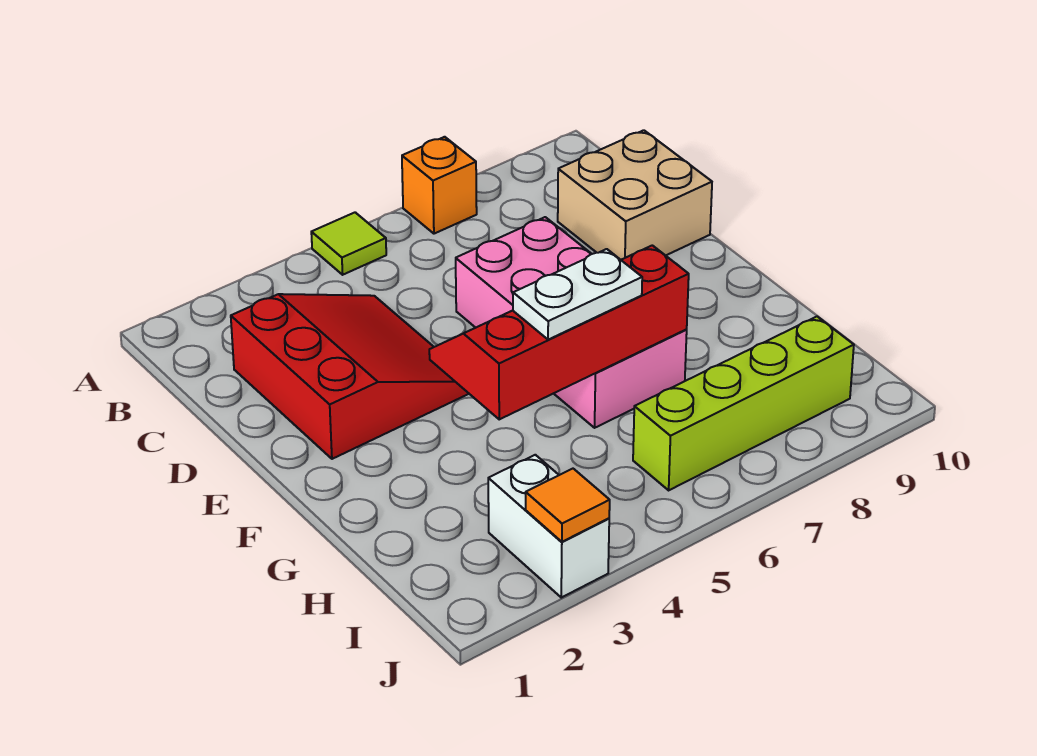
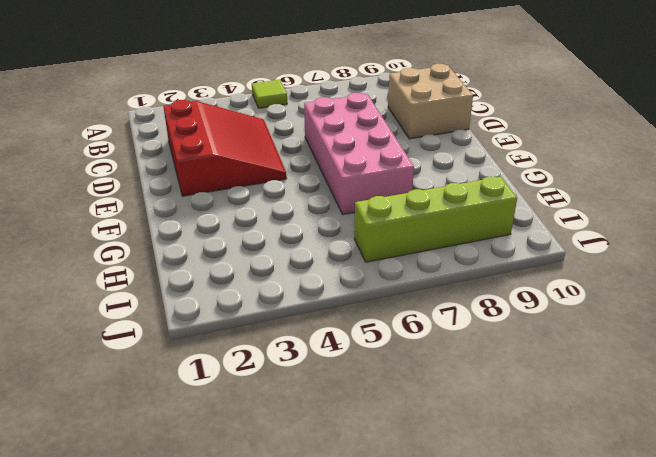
none -> orange 1x1 brick [402,137,477,234]
none -> white 1x2 brick [488,455,609,598]

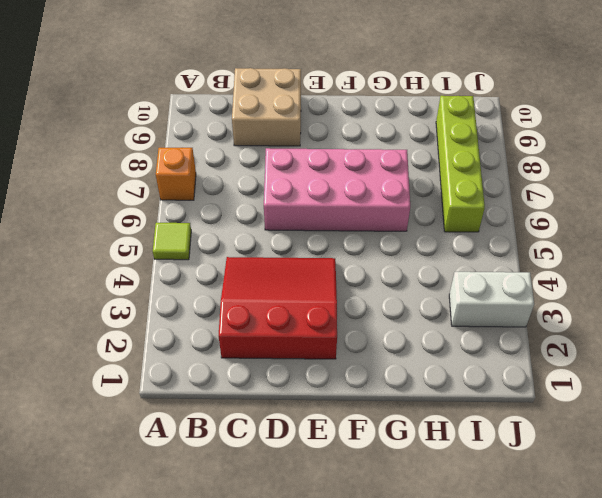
none -> red 2x4 slope [429,245,689,419]
none -> orange 1x1 tile [526,469,610,542]

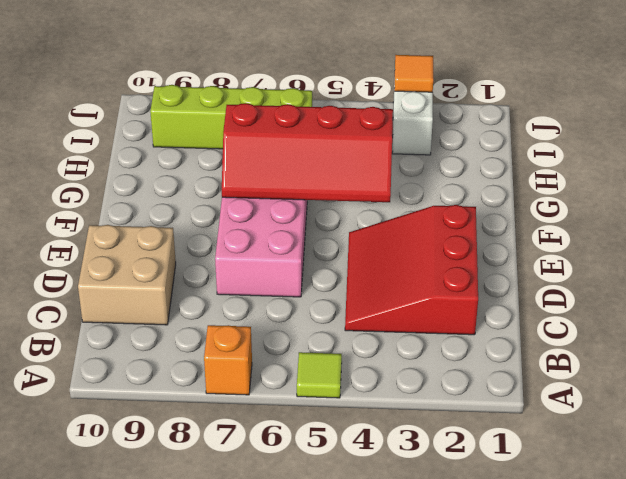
none -> white 1x2 plate [513,249,642,340]

